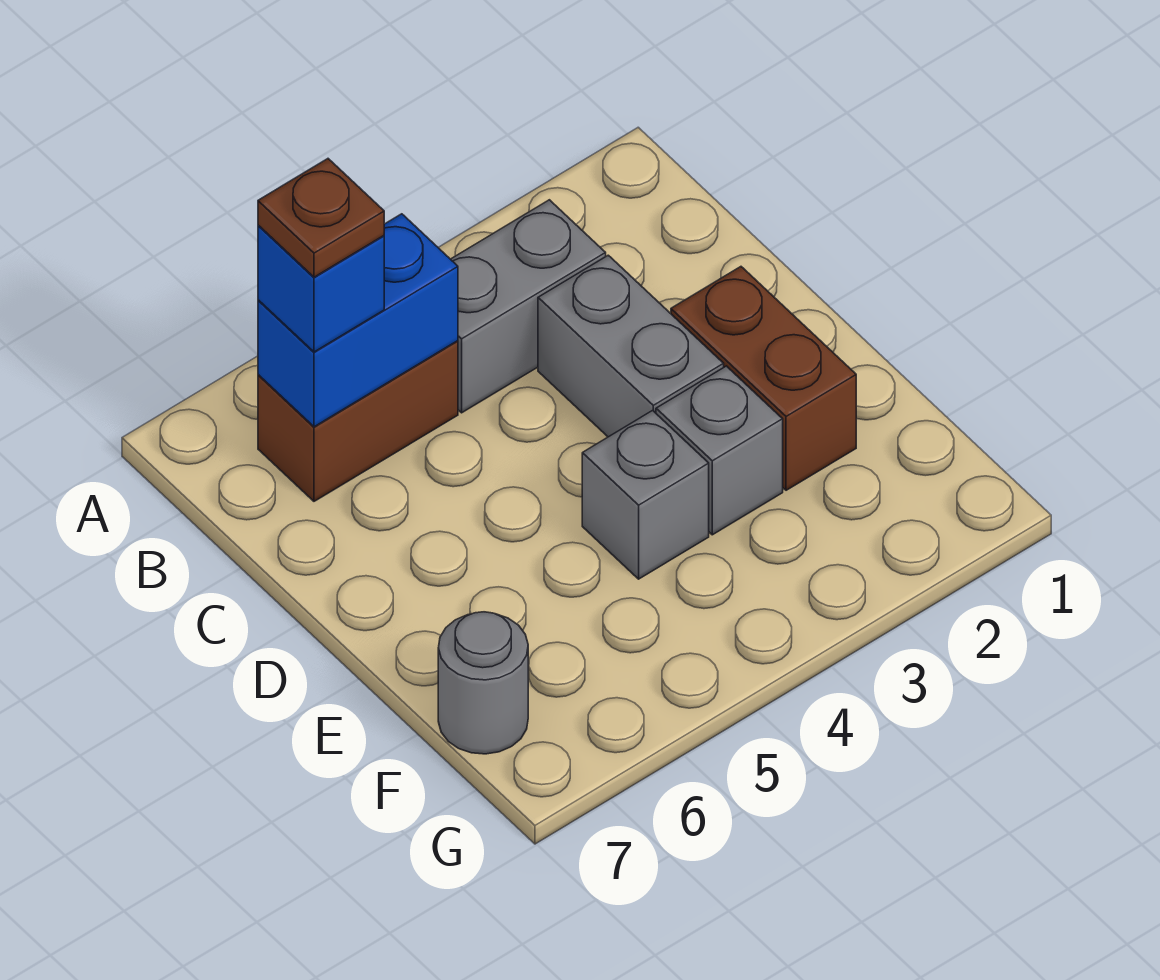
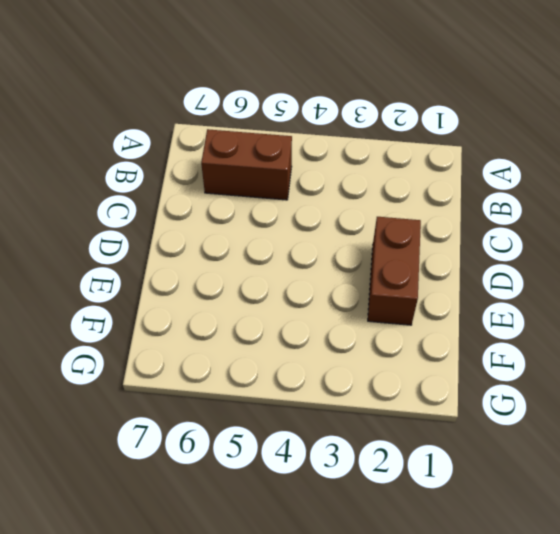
none -> grey 1x2 brick [451,200,606,413]
none -> grey 1x2 brick [538,255,724,437]

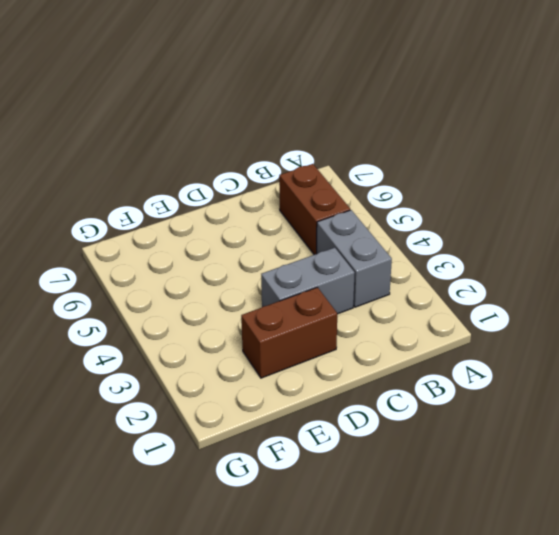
none -> grey 1x1 brick [656,366,783,535]
none -> grey 1x1 brick [582,411,709,579]

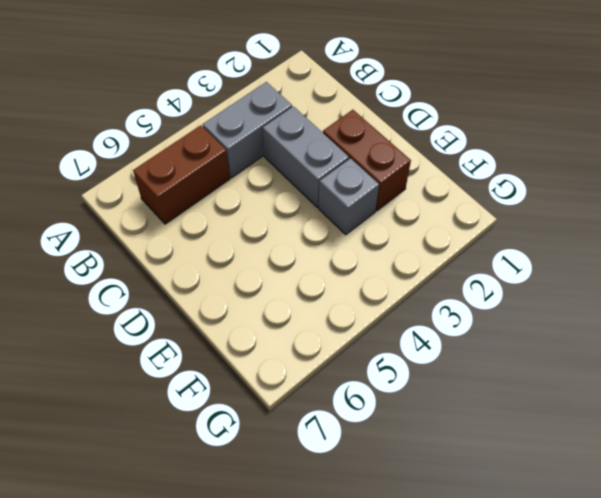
none -> grey 1x1 brick [582,411,709,579]
none -> grey 1x1 round brick [438,612,528,754]

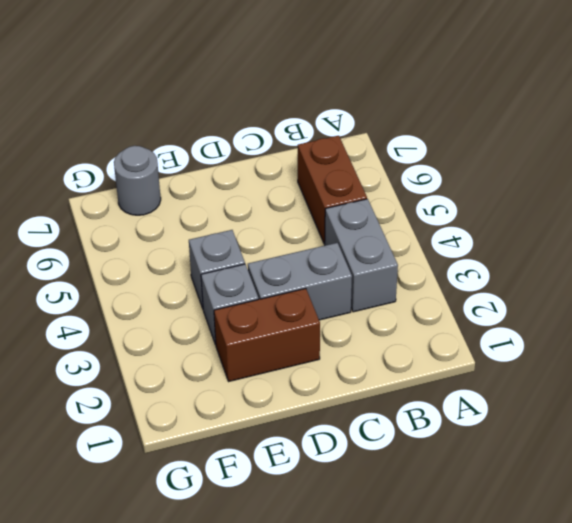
none -> blue 1x2 brick [258,214,458,427]
none -> blue 1x1 brick [258,225,384,352]

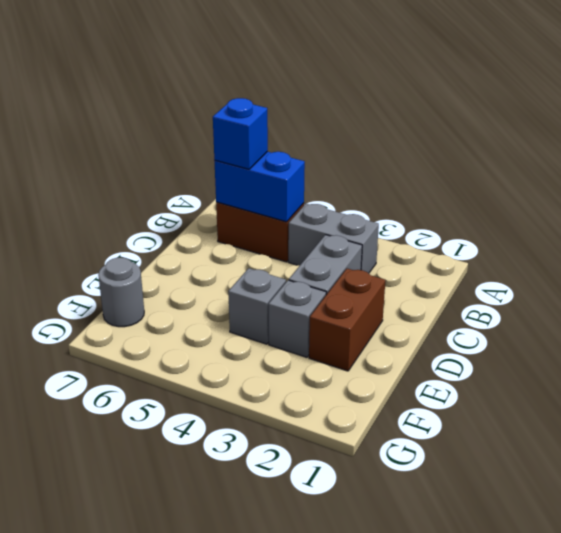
none -> brown 1x1 plate [258,159,384,277]

